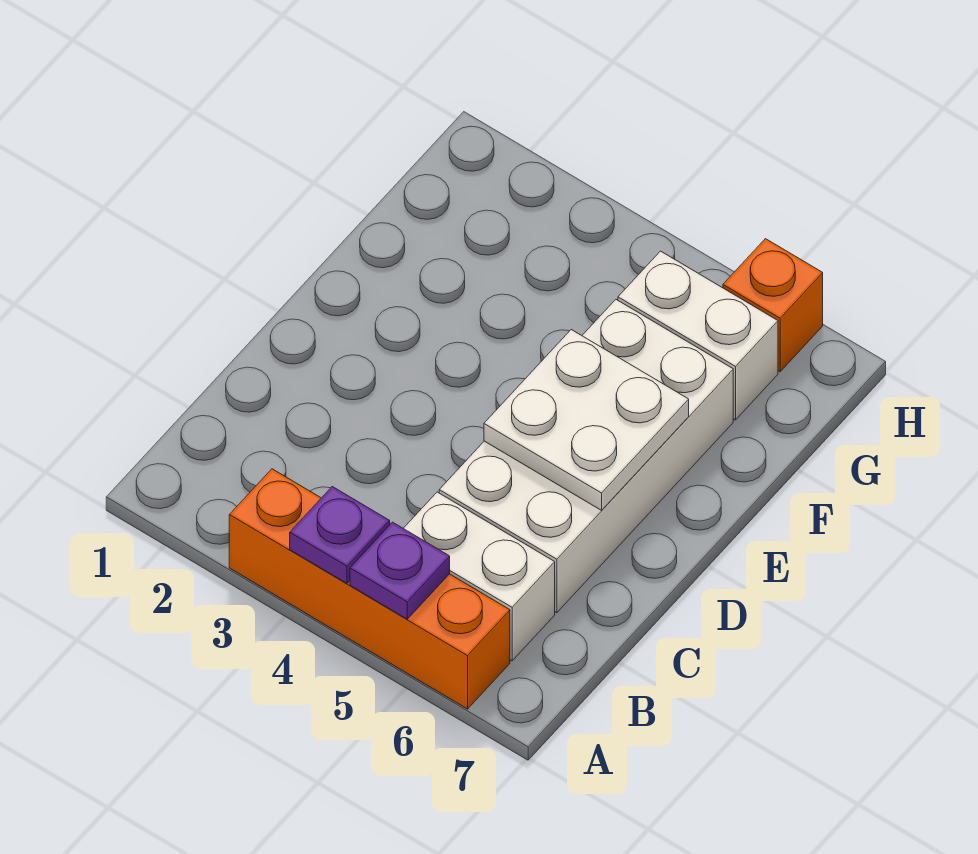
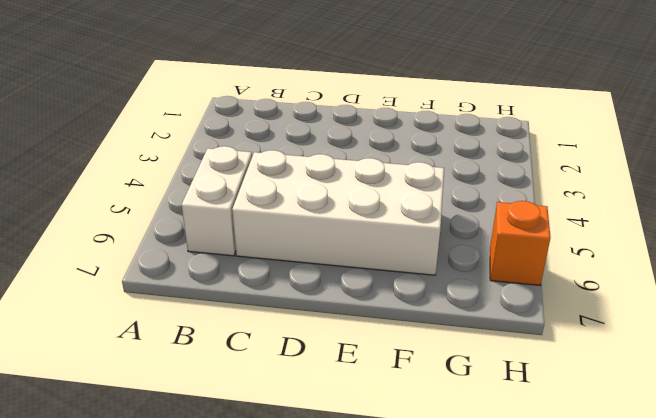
none -> orange 1x4 brick [229,469,510,709]
none -> white 1x2 brick [618,251,778,420]

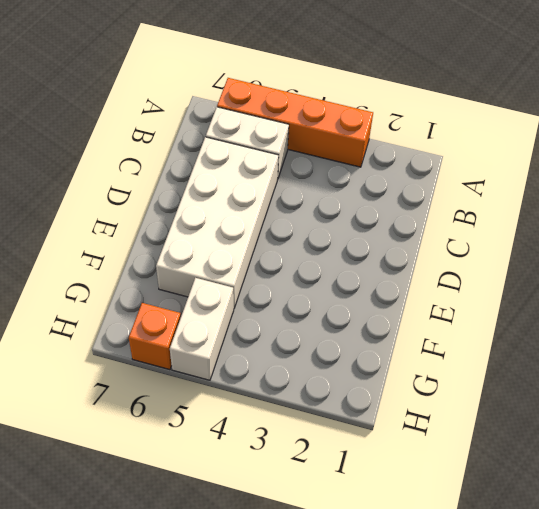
white 1x2 brick [170,278,234,380] -> white 1x2 brick turned to [618,251,778,420]
none -> purple 1x1 plate [290,487,390,583]
none -> purple 1x1 plate [350,522,450,619]

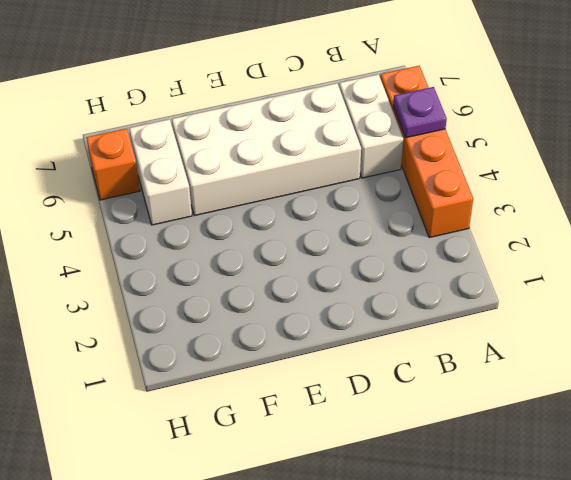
none -> purple 1x1 plate [290,487,390,583]
none -> white 2x2 plate [484,330,689,510]

